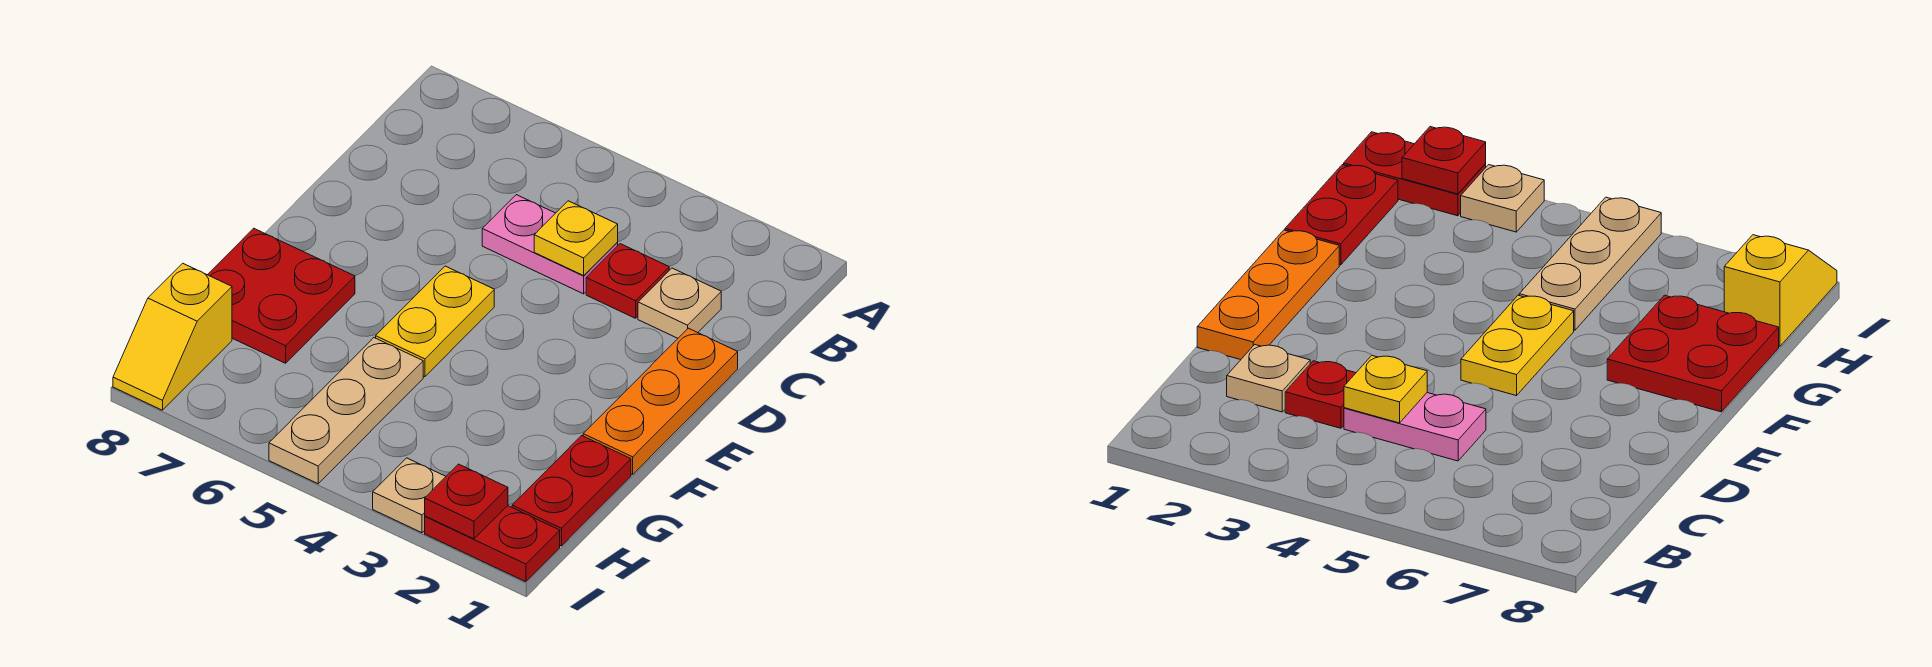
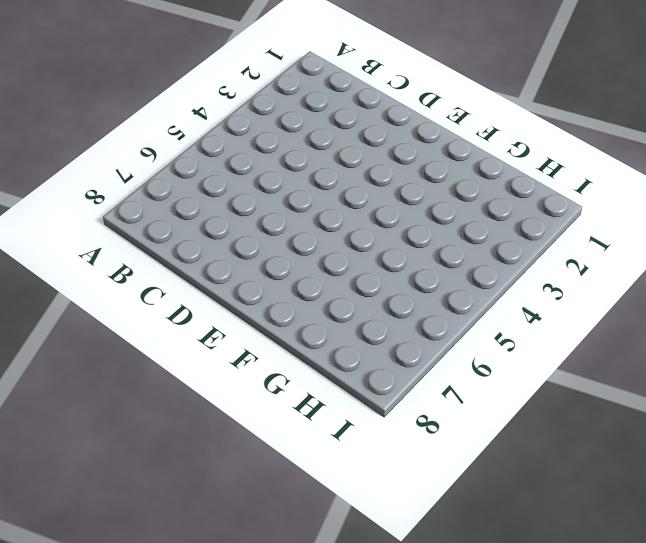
none -> tan 1x1 plate [638,268,721,338]
none -> red 1x1 plate [586,244,669,318]
none -> pink 1x2 plate [482,195,618,294]

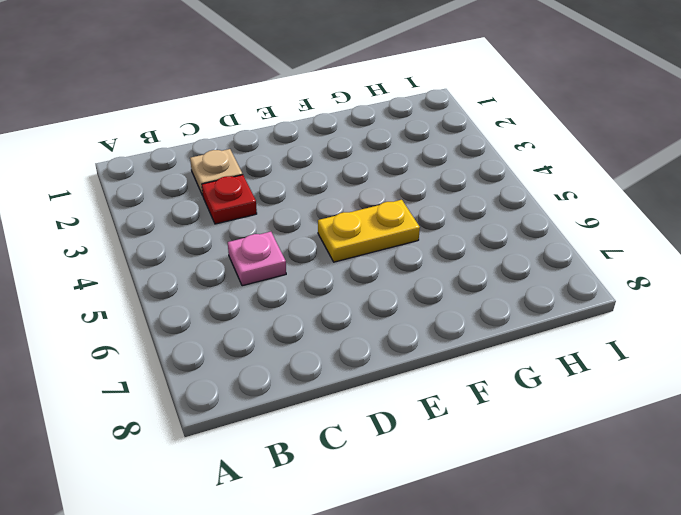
pink 1x1 plate [228,232,286,286] -> pink 1x2 plate [482,195,618,294]
none -> orange 1x3 plate [583,328,738,474]
none -> red 2x2 plate [208,228,355,363]
none -> red 1x2 plate [512,436,631,546]

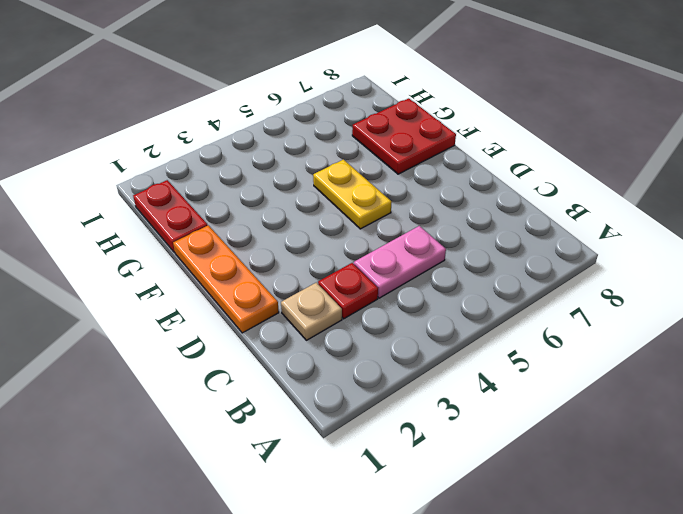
none -> tan 1x3 plate [269,338,423,484]
none -> yellow 1x2 slope [113,263,232,410]
none -> red 1x2 plate [425,506,560,582]

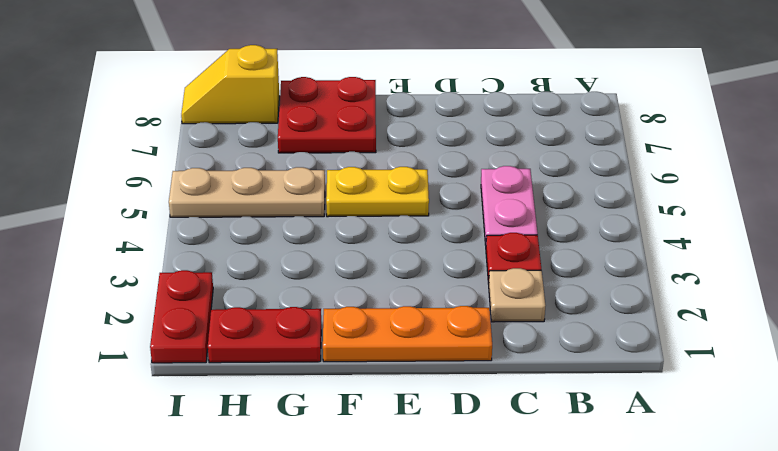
none -> tan 1x1 plate [373,458,446,533]
none -> yellow 1x1 plate [534,201,618,276]
none -> red 1x1 plate [425,464,508,539]

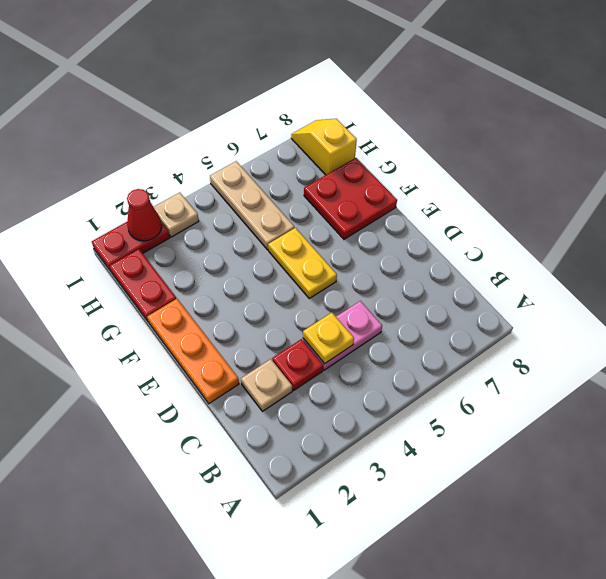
red 1x1 cone [127,189,162,241] -> red 1x1 plate [425,464,508,539]

